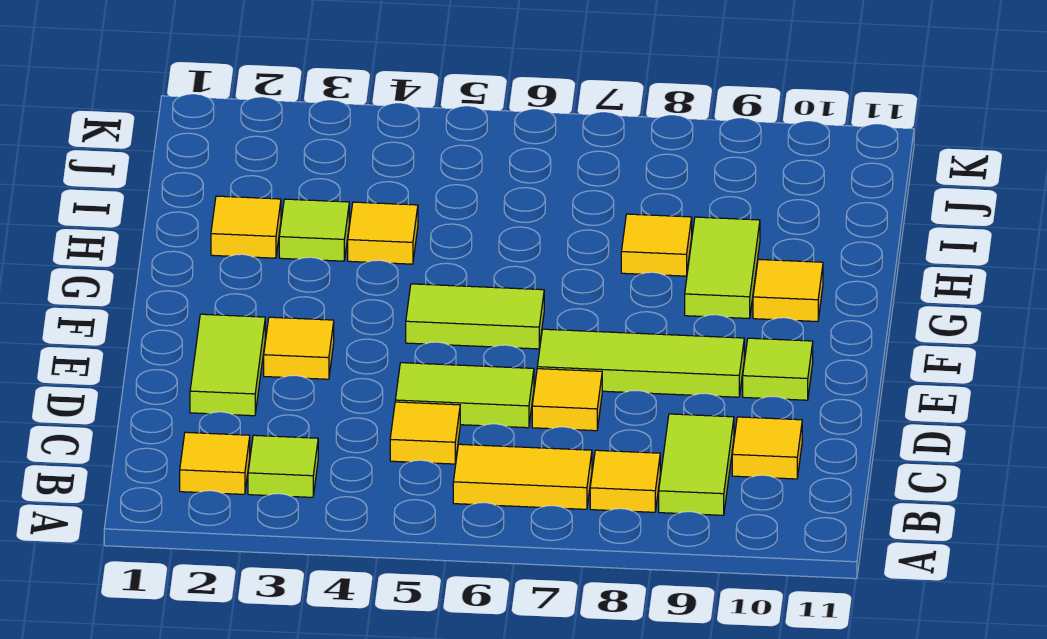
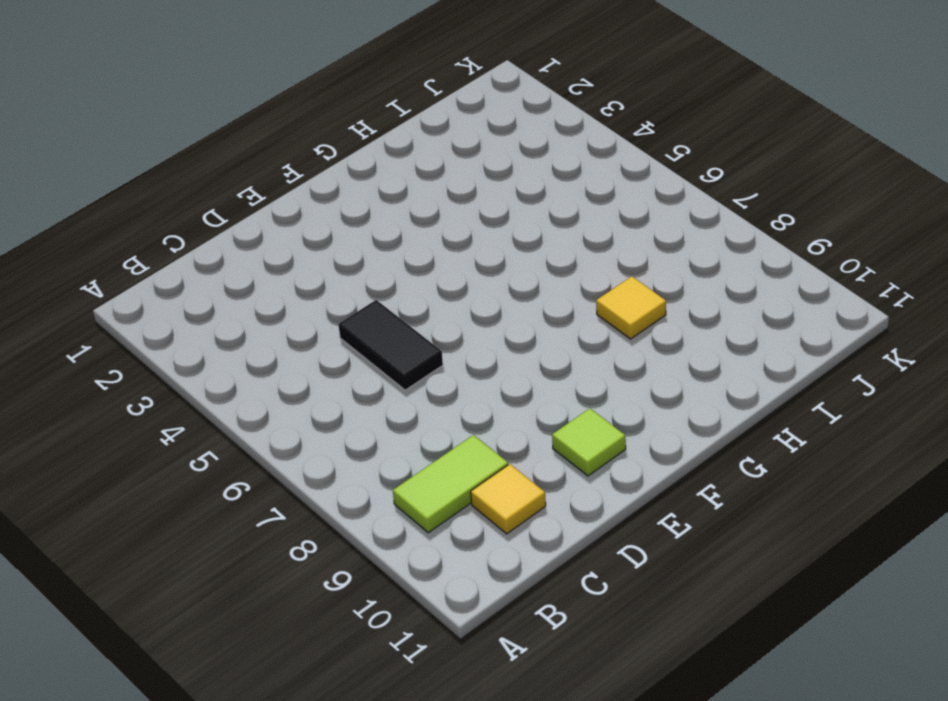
black 1x2 tile [338,300,443,390] -> lime 1x2 tile [395,363,534,428]
none -> yellow 1x1 tile [180,432,250,494]
none -> lime 1x1 tile [248,435,318,497]
none -> yellow 1x2 tile [453,444,592,509]

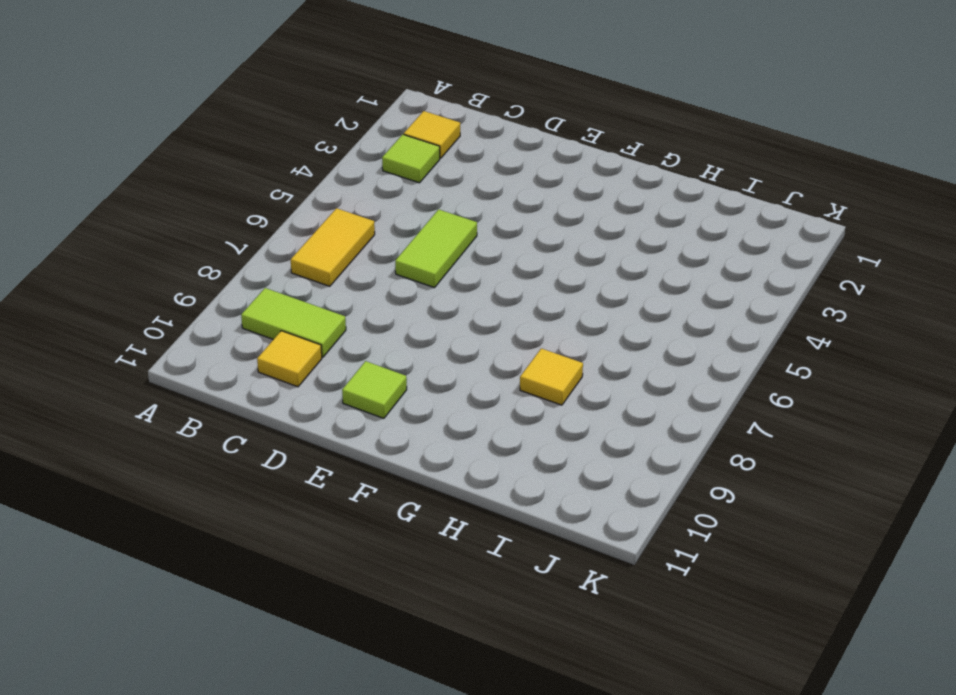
none -> yellow 1x1 tile [590,450,660,512]
none -> yellow 1x1 tile [390,402,460,464]
none -> lime 1x2 tile [190,314,265,416]

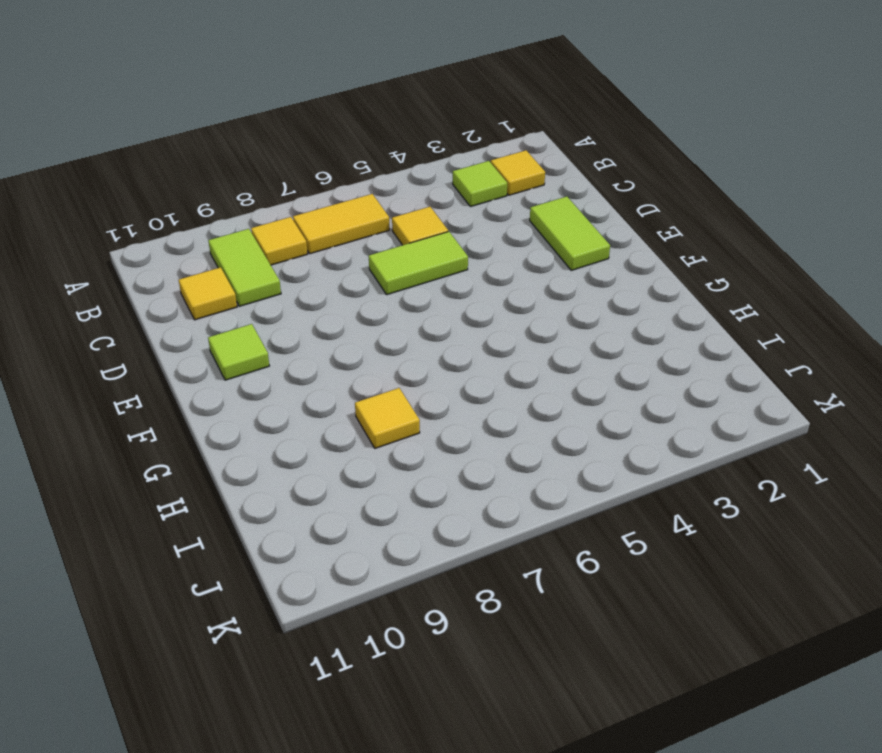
none -> yellow 1x1 tile [532,369,602,431]
none -> yellow 1x1 tile [264,317,334,379]
none -> lime 1x3 tile [537,329,744,397]

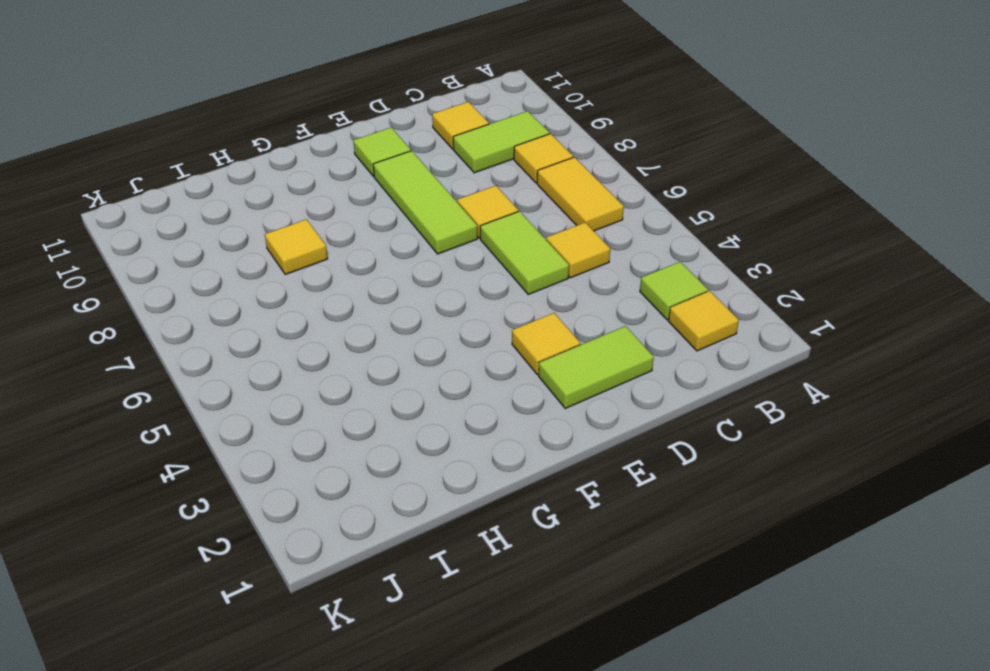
none -> lime 1x2 tile [406,284,544,349]
none -> lime 1x2 tile [685,217,760,319]
none -> yellow 1x1 tile [753,259,823,322]

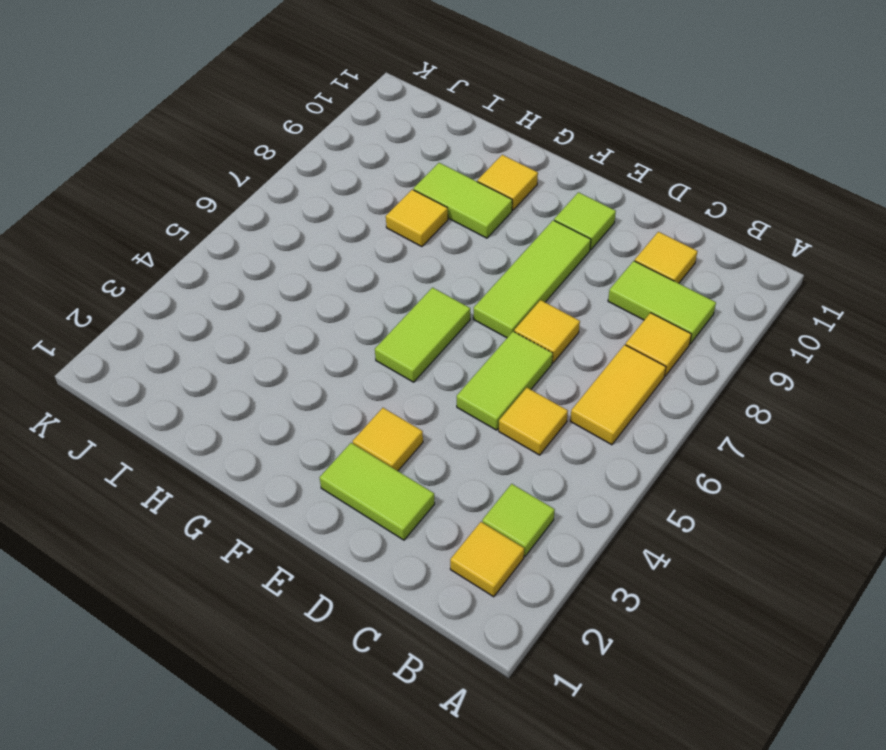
none -> yellow 1x1 tile [211,196,281,258]
none -> lime 1x1 tile [279,199,349,261]
none -> yellow 1x1 tile [348,202,418,264]

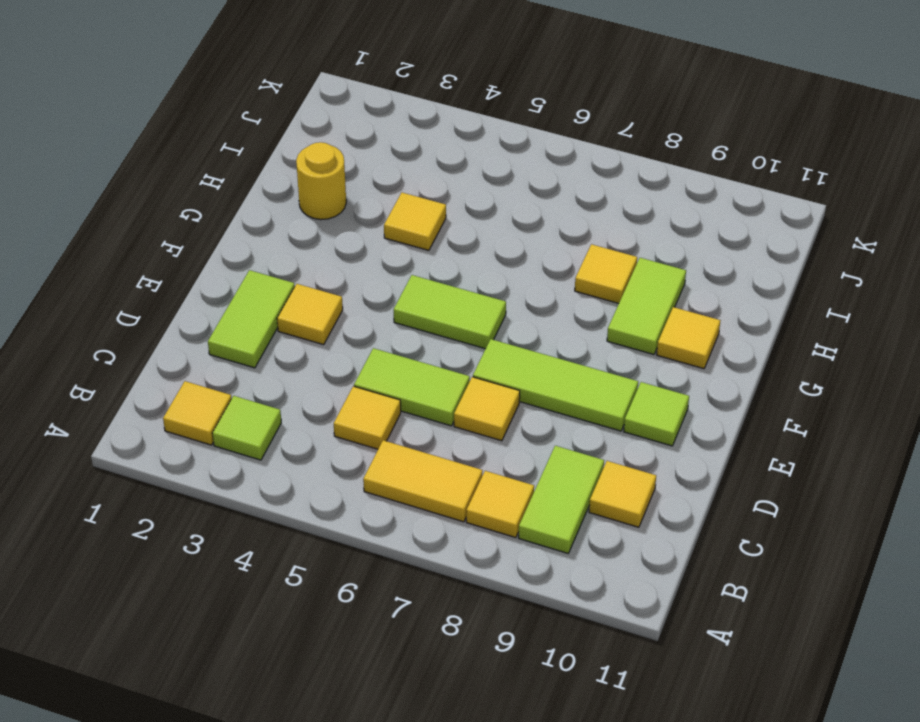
yellow 1x1 round brick [296,142,346,220] -> yellow 1x1 tile [211,196,281,258]
none -> lime 1x1 tile [279,199,349,261]

